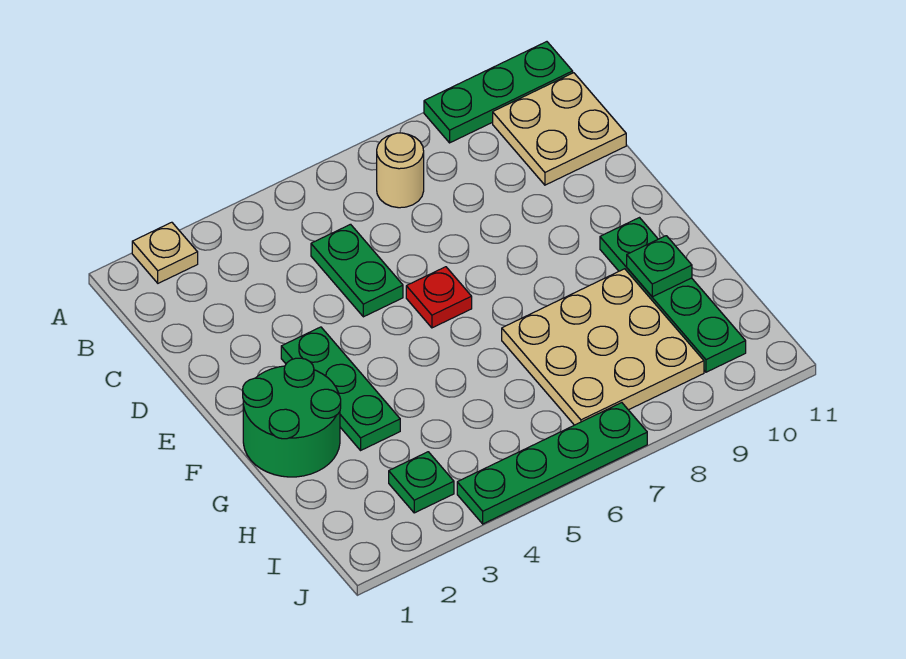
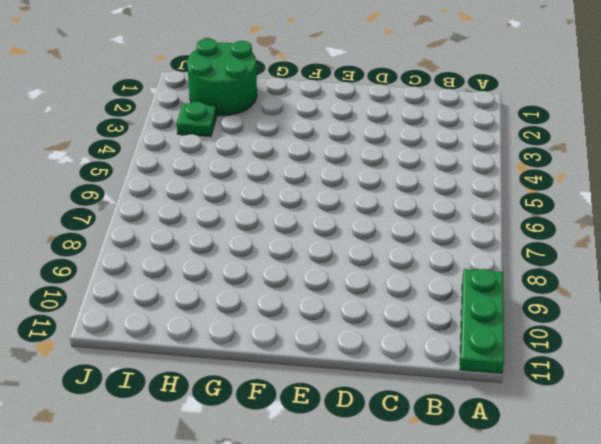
green 2x2 round brick [187,39,257,116] -> green 2x2 round brick moved to [243,358,341,477]
none -> tan 1x1 plate [132,222,198,283]
none -> tan 1x1 round brick [377,133,424,208]
none -> tan 2x2 plate [493,73,626,185]

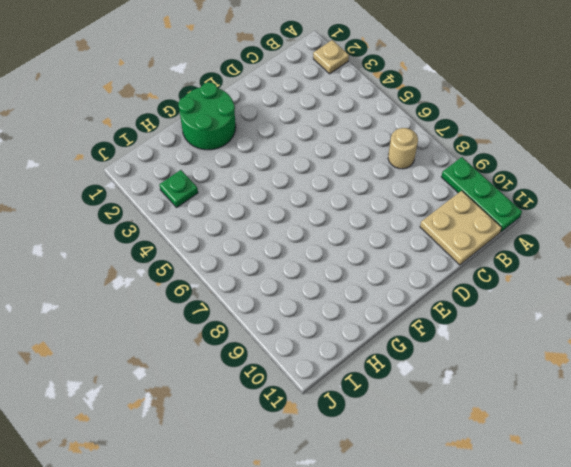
none -> green 1x2 plate [311,224,403,317]
none -> green 1x3 plate [281,327,400,450]
none -> red 1x1 plate [406,267,472,328]

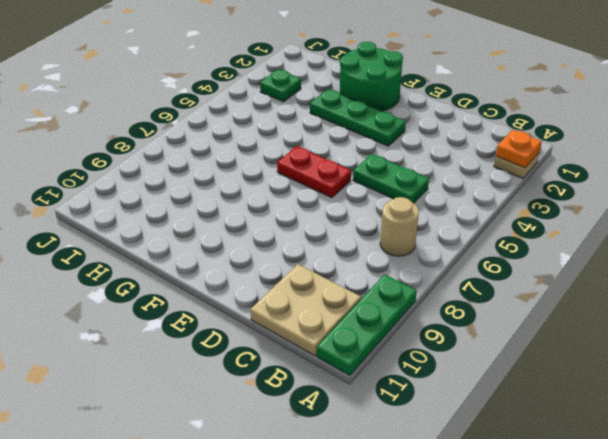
orange 1x1 plate [496,130,542,168] -> none
red 1x2 plate [277,146,351,198] -> red 1x1 plate [406,267,472,328]
none -> green 1x4 plate [600,218,746,372]
none -> tan 3x3 plate [502,269,704,425]
none -> green 1x4 plate [457,403,647,524]

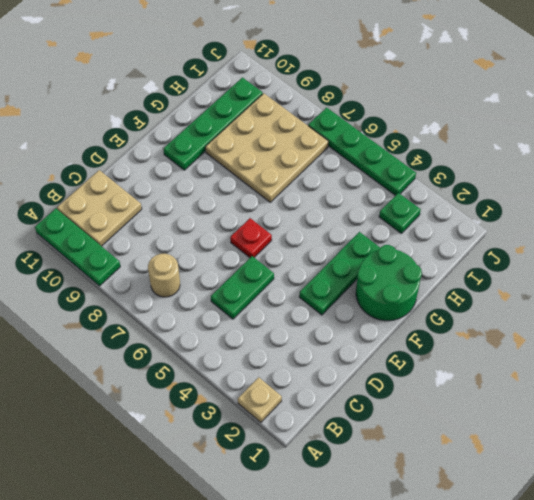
none -> green 1x1 plate [627,236,692,297]

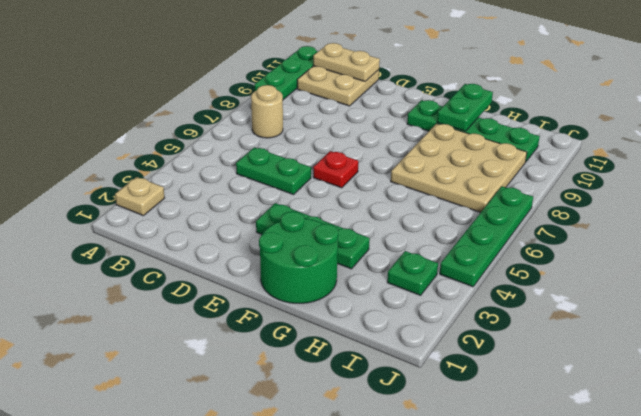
tan 1x2 plate [313,43,380,81] -> none
green 1x2 plate [437,84,493,131] -> green 1x1 plate [627,236,692,297]

